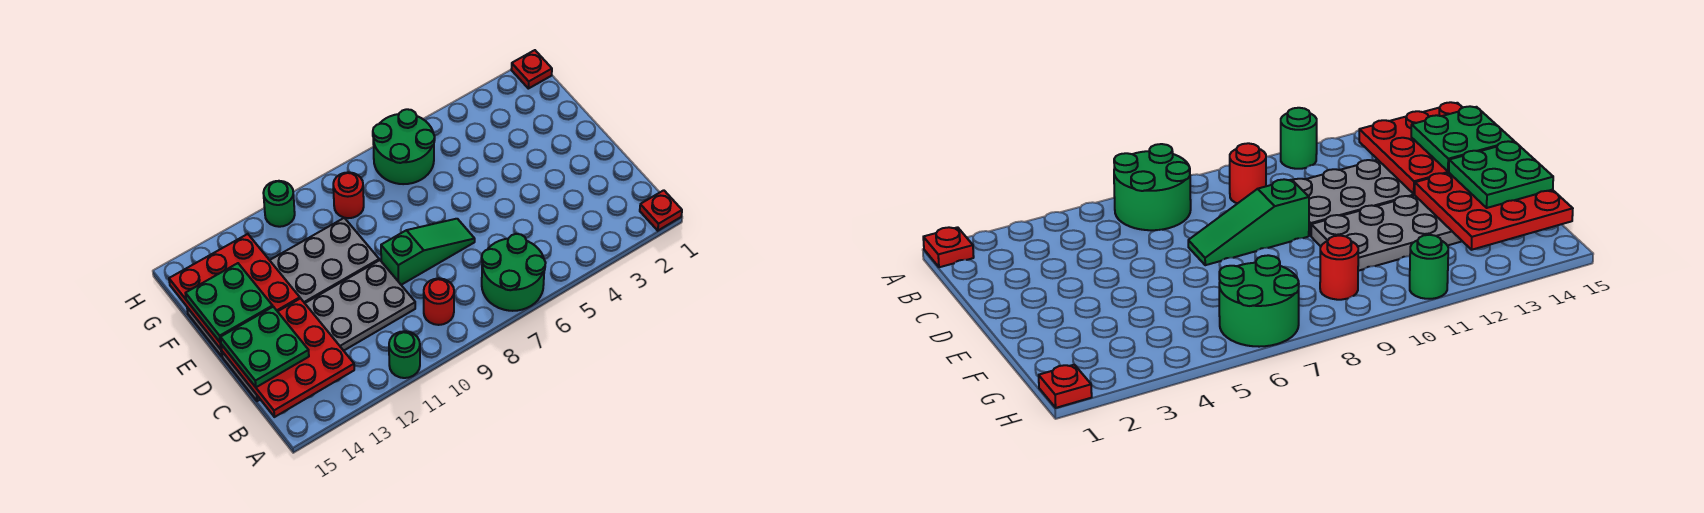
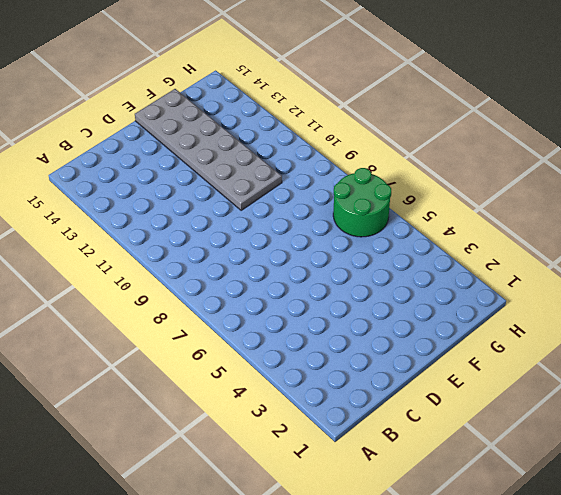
none -> red 1x1 plate [640,190,682,231]
none -> green 2x2 round brick [481,234,546,311]
none -> green 1x1 round brick [389,331,420,378]

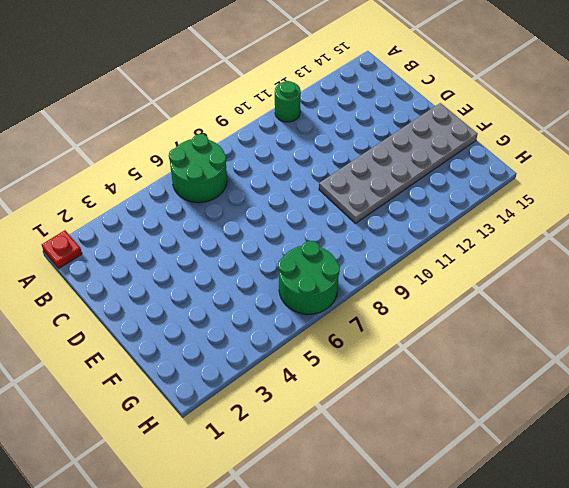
none -> red 1x1 round brick [424,278,454,325]
none -> grey 2x6 plate [222,260,415,401]
none -> green 1x3 slope [381,219,475,285]

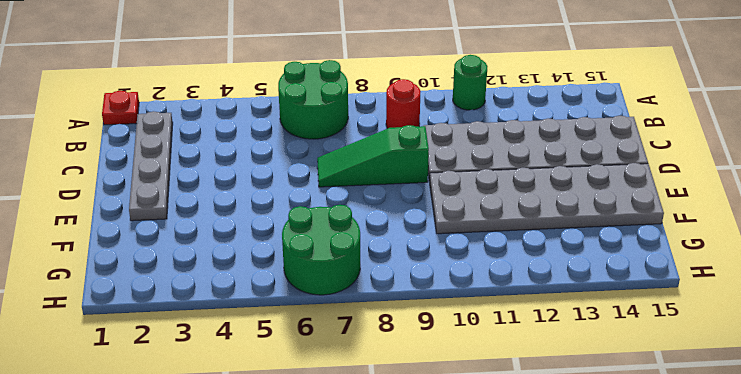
grey 1x4 plate [129,111,173,221] -> none
none -> red 1x1 round brick [333,172,364,218]
none -> red 1x1 plate [511,50,552,89]
none -> green 1x1 round brick [263,181,295,227]

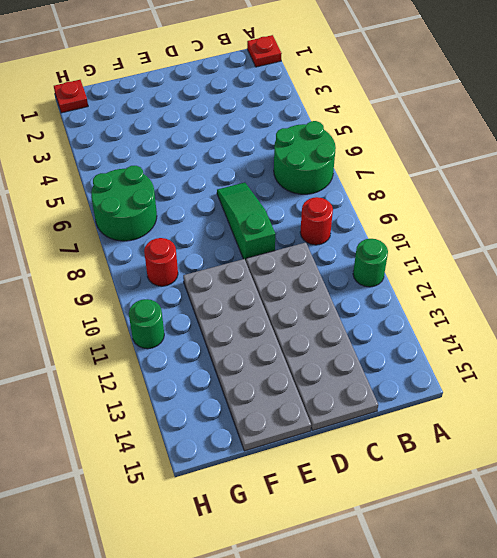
none -> red 3x3 plate [221,298,354,417]
none -> red 3x3 plate [169,234,300,349]
none -> green 2x2 plate [221,307,309,387]

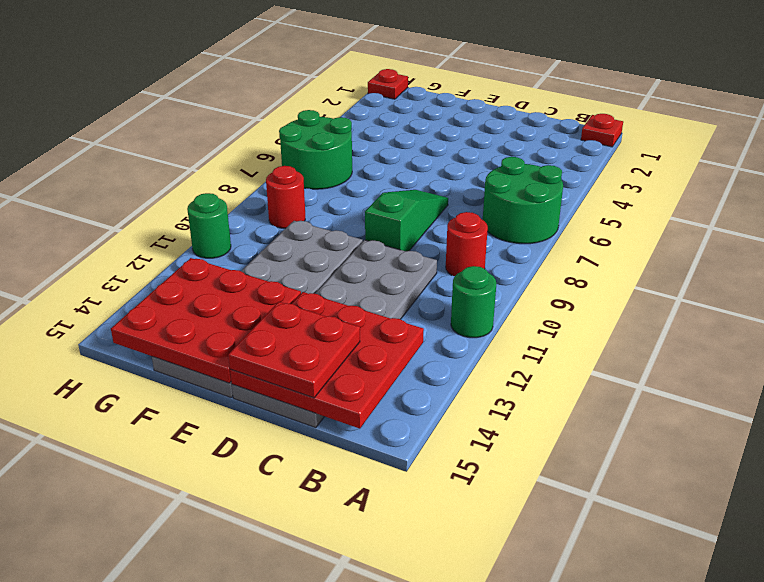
red 2x2 plate [228,302,360,398] -> green 2x2 plate [221,307,309,387]
none -> green 2x2 plate [185,263,273,343]

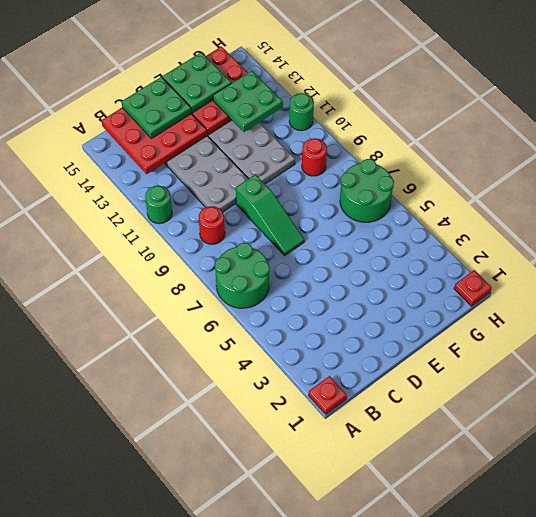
green 2x2 plate [213,71,283,132] -> none

